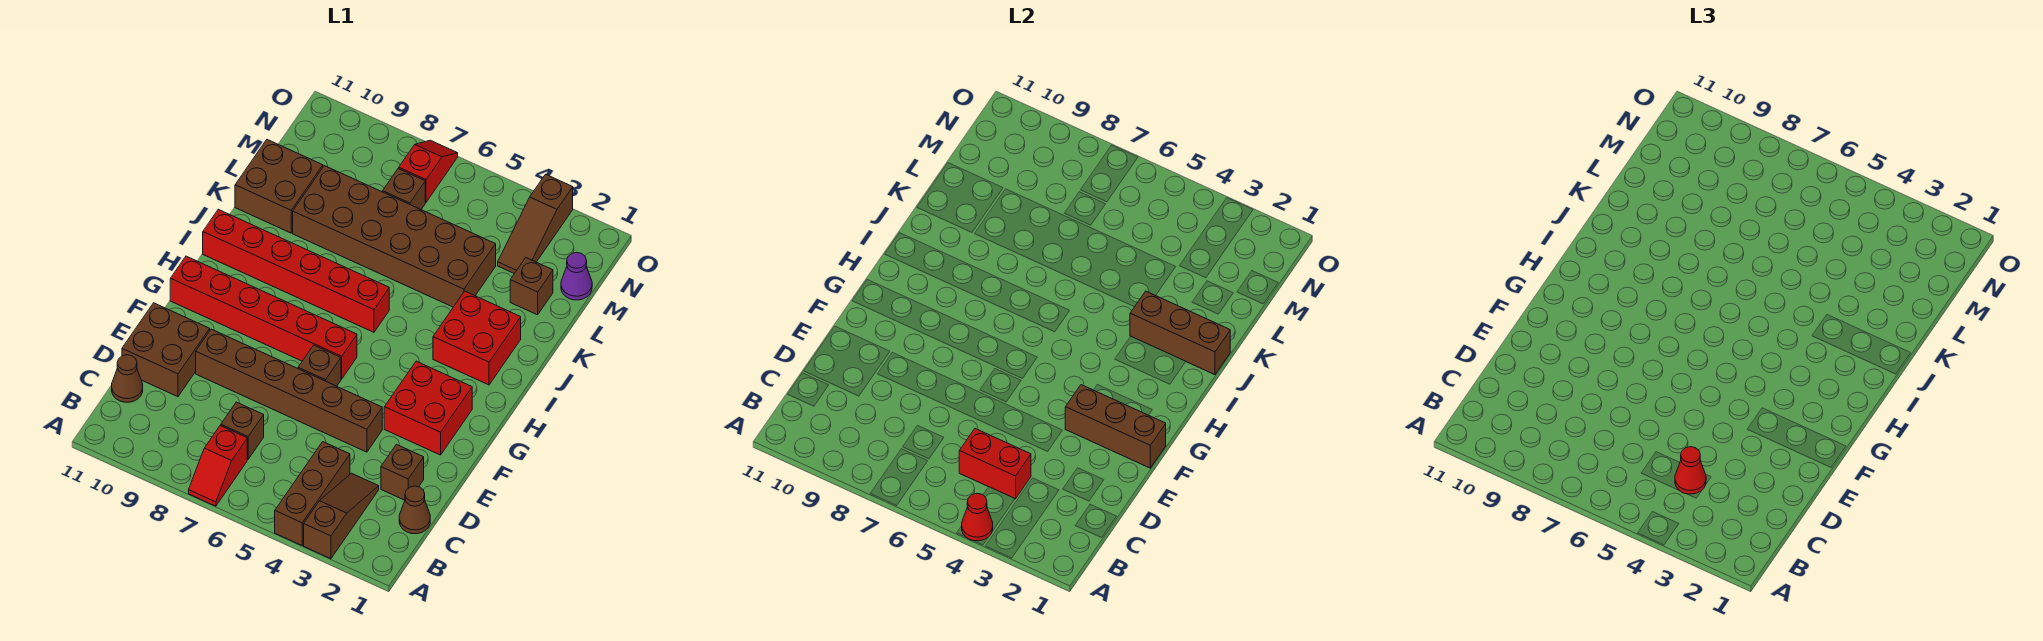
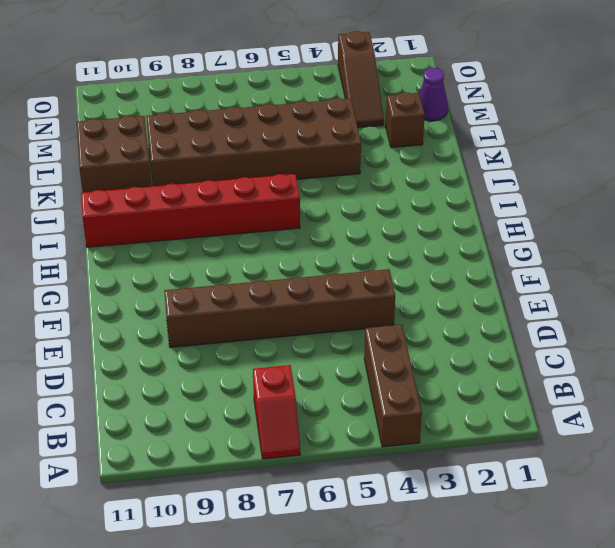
none -> brown 1x3 slope [304,473,379,559]
none -> brown 1x1 cone [399,486,430,534]
none -> brown 1x1 brick [221,402,264,459]

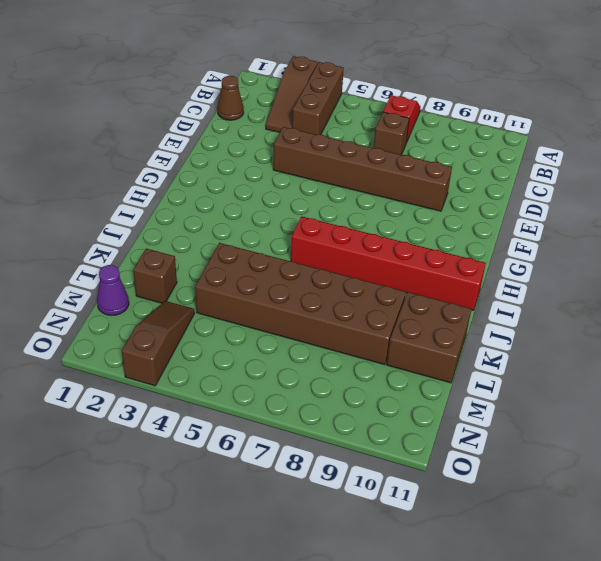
none -> brown 1x1 cone [112,355,143,402]
none -> brown 1x1 brick [381,444,424,500]
none -> brown 2x2 brick [122,303,210,397]

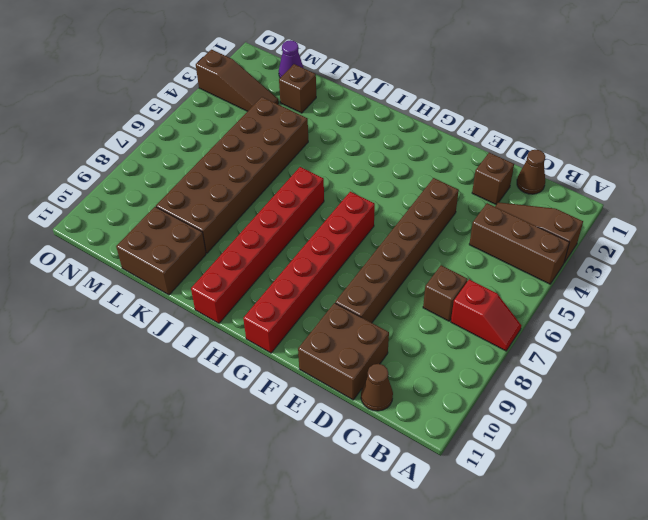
none -> red 2x2 brick [384,361,472,455]
none -> brown 1x1 brick [298,345,341,386]
none -> red 2x2 brick [433,291,521,385]

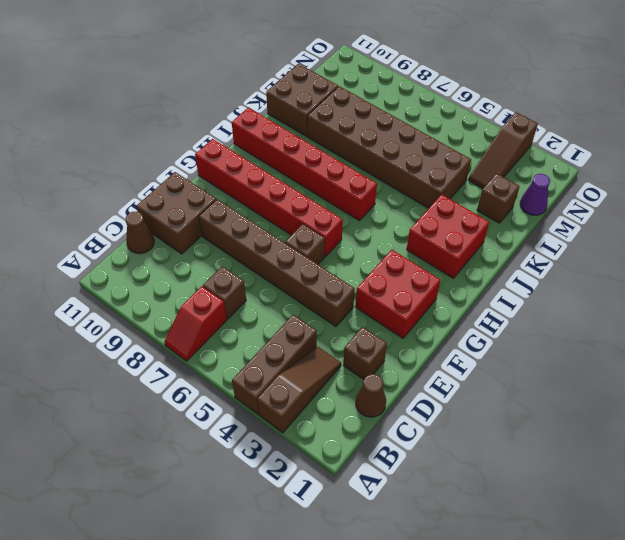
none -> brown 1x1 brick [383,168,425,209]
none -> red 1x2 slope [399,140,458,202]
none -> red 1x1 cone [962,493,993,541]

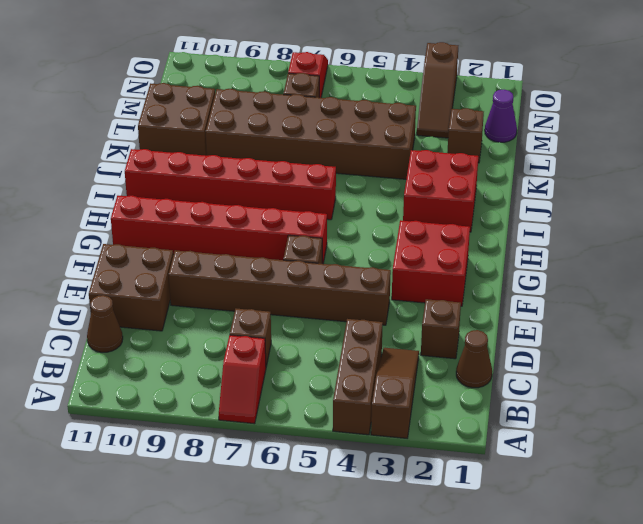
none -> red 1x1 cone [962,493,993,541]
none -> red 1x2 brick [959,429,1031,499]
none -> brown 1x3 brick [1065,385,1166,468]

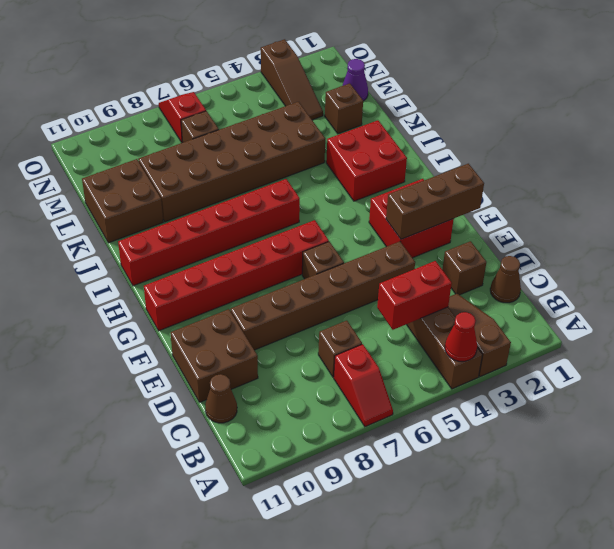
none -> brown 1x3 brick [1130,291,1230,375]
none -> red 1x1 cone [1675,447,1706,494]

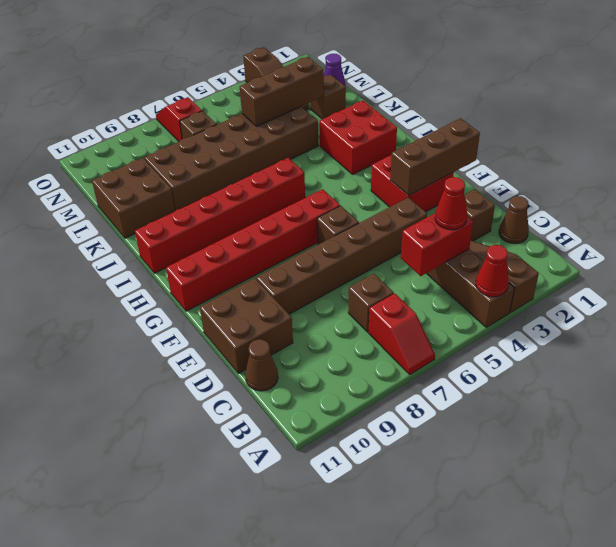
brown 1x3 brick [240,57,324,127] -> brown 1x3 brick moved to [1130,291,1230,375]

